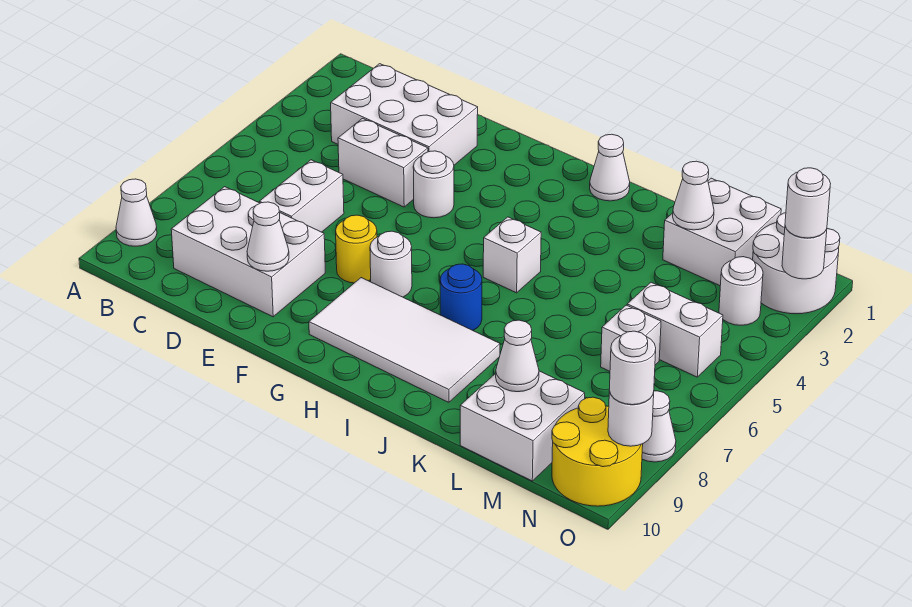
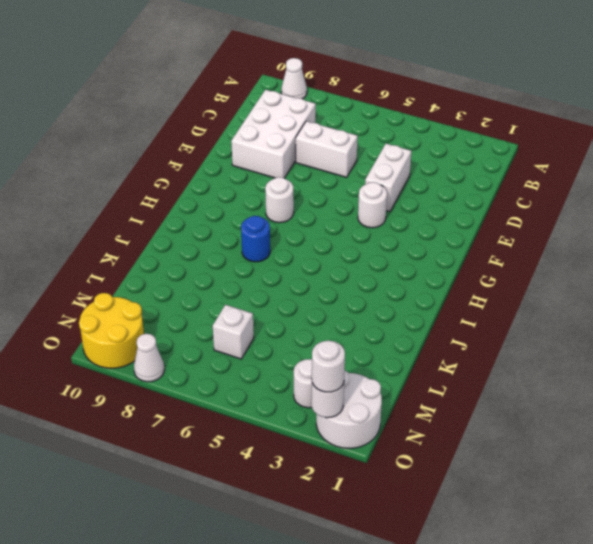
none -> white 2x3 brick [331,64,478,165]
none -> yellow 1x1 round brick [336,215,377,283]
none -> white 2x4 tile [309,278,500,402]

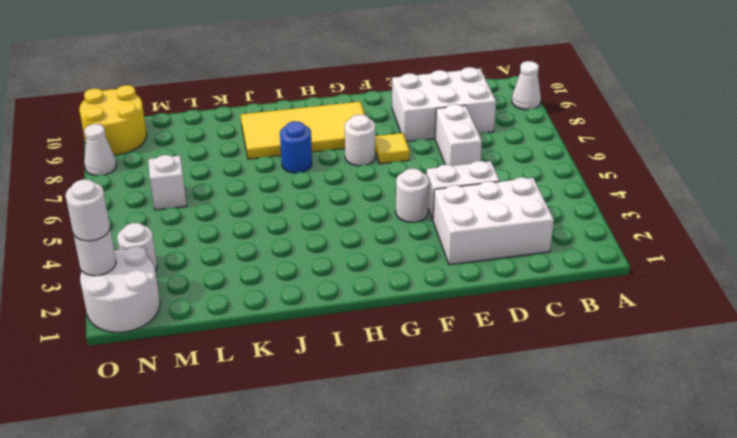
yellow 1x1 tile [375,133,410,164] -> yellow 1x1 round brick [336,215,377,283]
yellow 2x4 tile [241,102,365,159] -> white 2x4 tile [309,278,500,402]
none -> white 1x1 cone [590,134,630,201]
none -> white 1x1 brick [483,217,541,293]
none -> white 2x2 brick [663,178,781,286]

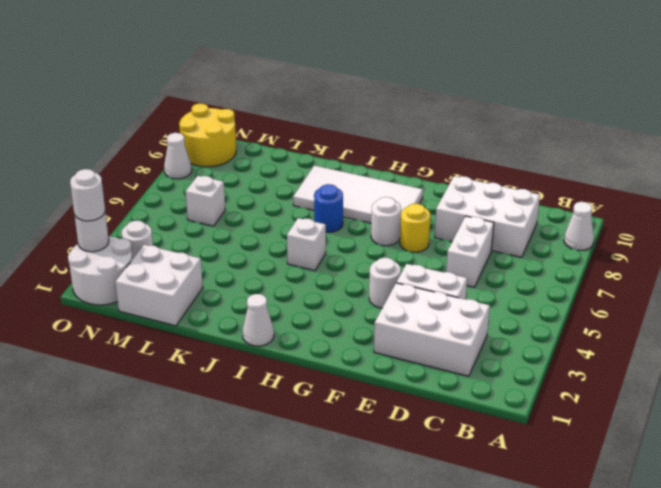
none -> white 2x2 brick [460,371,585,481]
none -> white 1x2 brick [627,282,723,377]
none -> white 1x1 cone [247,202,289,271]

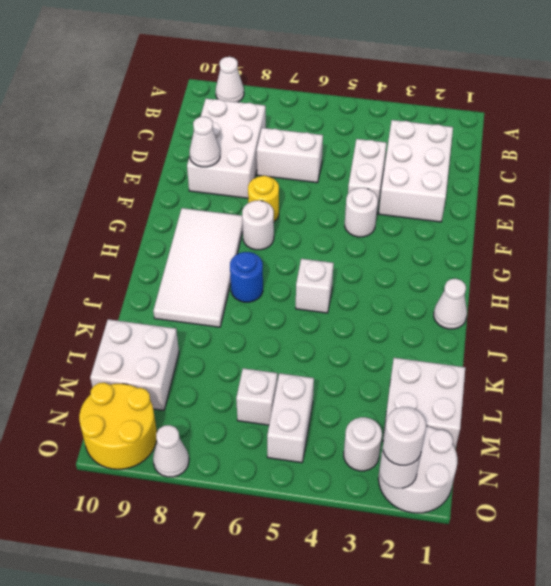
none -> white 1x1 cone [673,161,714,230]
none -> white 1x1 cone [496,320,539,392]
none -> white 1x1 round brick [608,391,654,446]

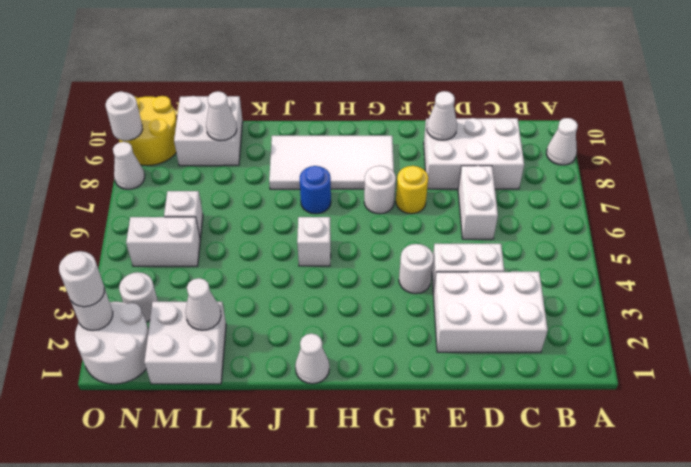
none -> white 1x1 round brick [609,331,656,405]

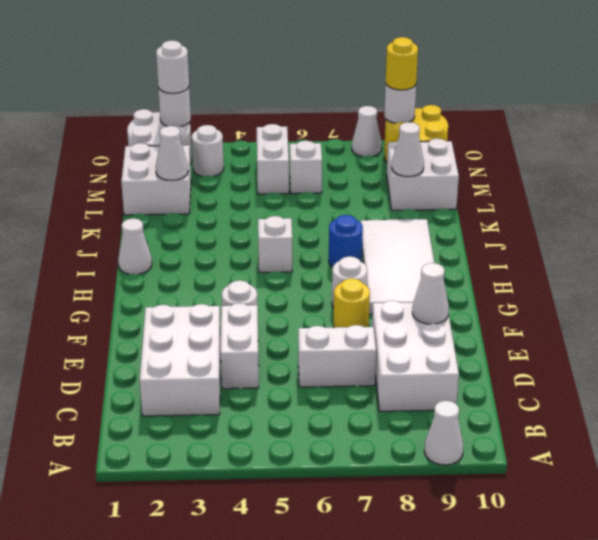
yellow 1x1 round brick [386,37,418,90] -> white 1x1 round brick [609,331,656,405]

